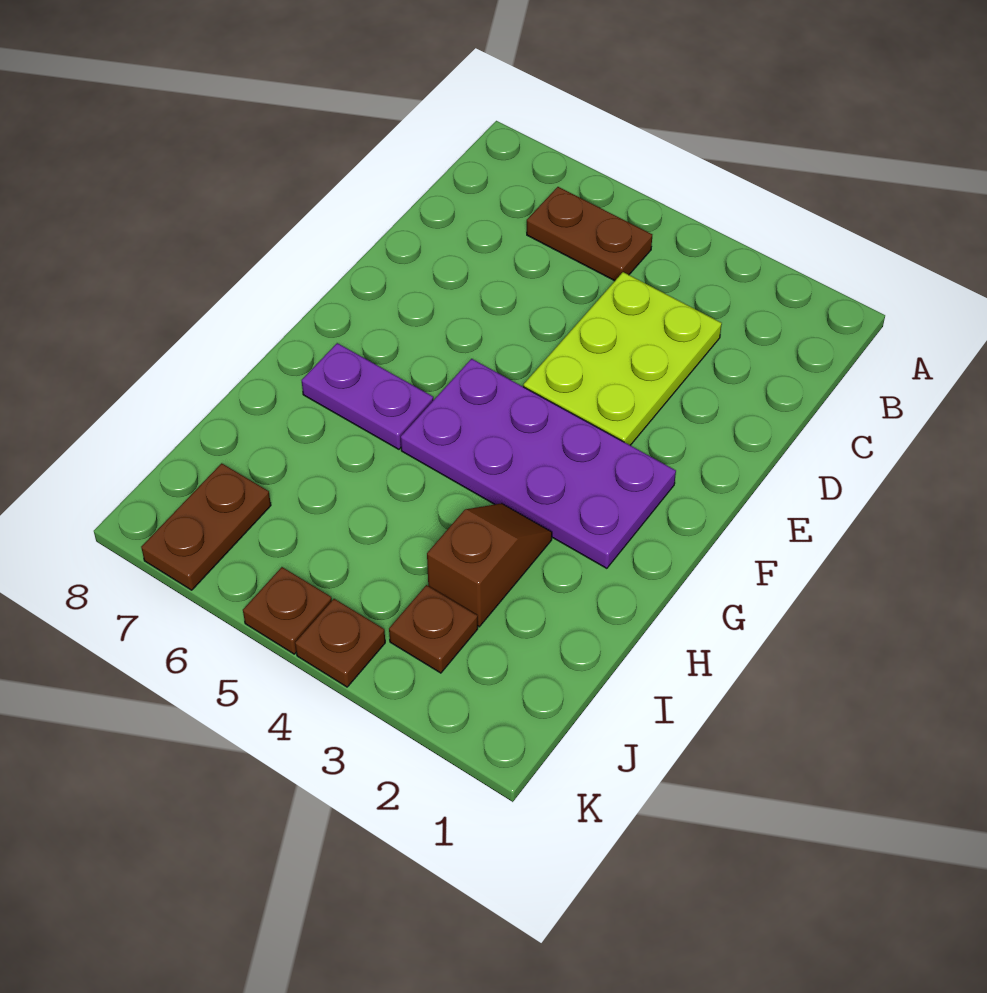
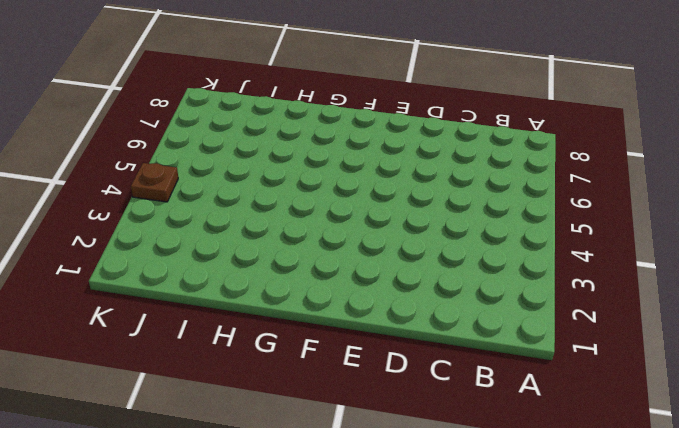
none -> brown 1x2 plate [527,187,652,281]
none -> lime 2x3 plate [523,272,722,445]

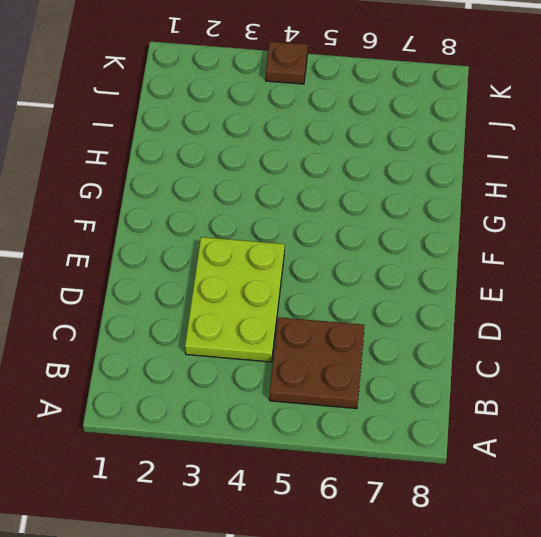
brown 2x2 plate [270,317,364,409] -> brown 1x2 plate [527,187,652,281]
none -> purple 2x4 plate [401,359,676,568]
none -> purple 1x2 plate [302,343,433,449]

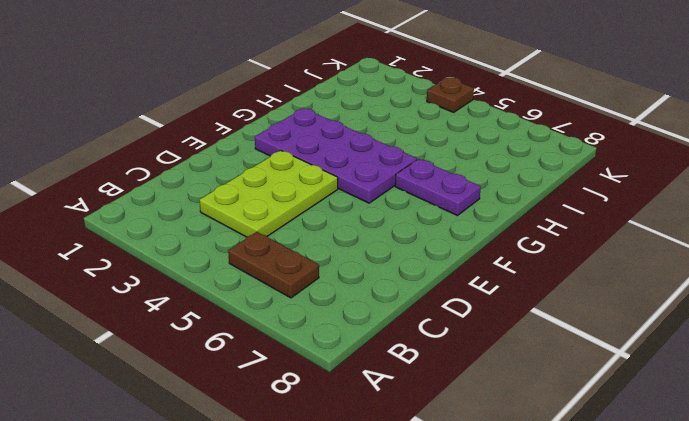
none -> brown 1x2 slope [427,503,552,627]
none -> brown 1x1 plate [389,585,478,673]

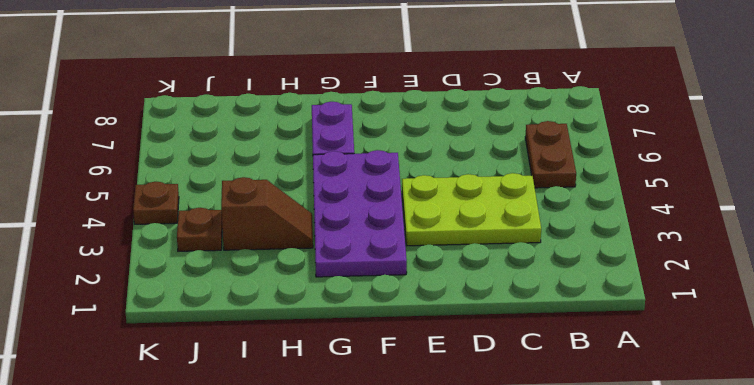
none -> brown 1x2 plate [141,463,271,590]
none -> brown 1x1 plate [243,567,332,654]

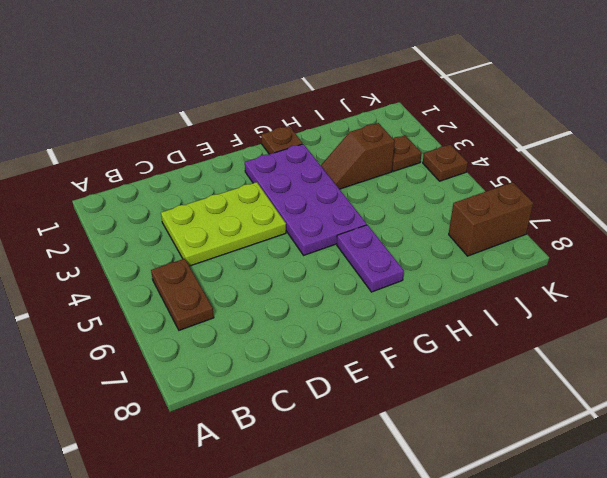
brown 1x1 plate [261,126,303,154] -> brown 1x1 plate moved to [243,567,332,654]
brown 1x2 brick [449,182,533,256] -> brown 1x2 plate [141,463,271,590]

